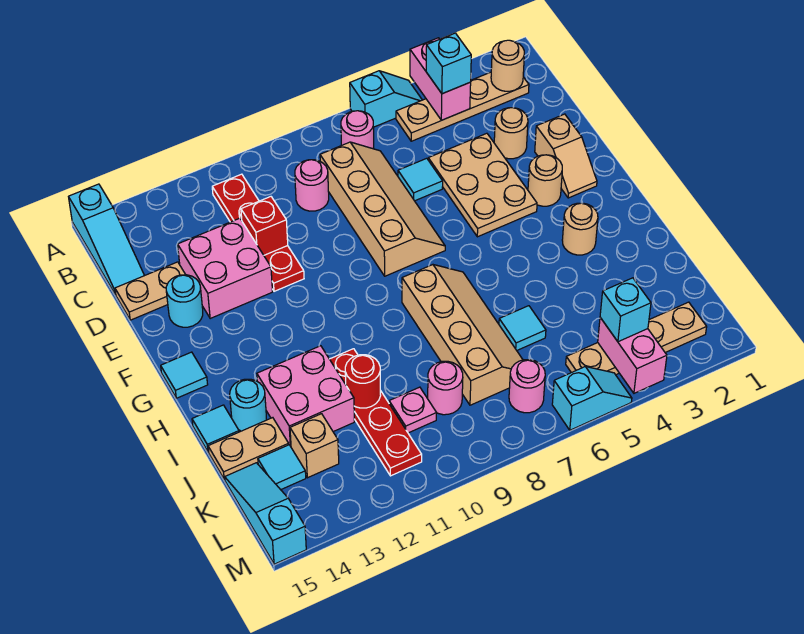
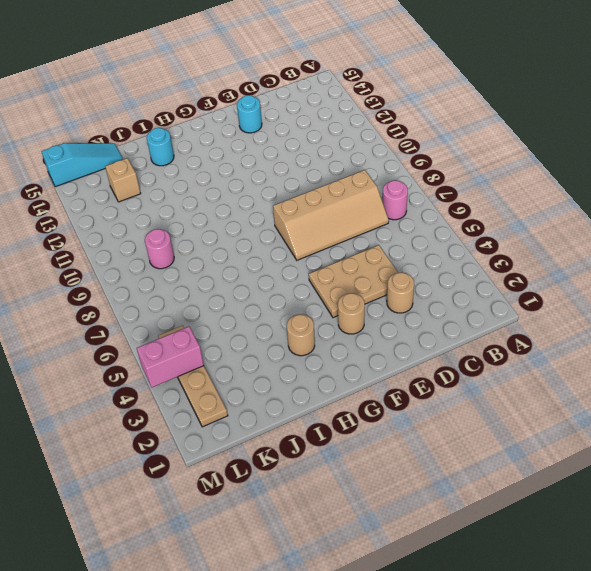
none -> cyan 1x2 slope [350,71,422,127]
none -> cyan 1x3 slope [69,184,144,295]
none -> tan 1x4 plate [396,72,529,141]
none -> red 1x4 plate [212,174,304,291]

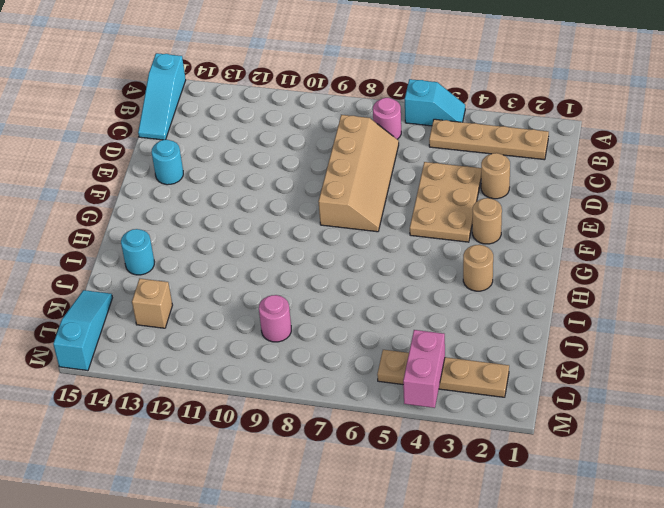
none -> red 1x4 plate [212,174,304,291]
none -> pink 1x1 round brick [295,160,329,211]
none -> cyan 1x1 tile [398,158,443,201]
none -> pink 2x2 brick [178,218,273,319]

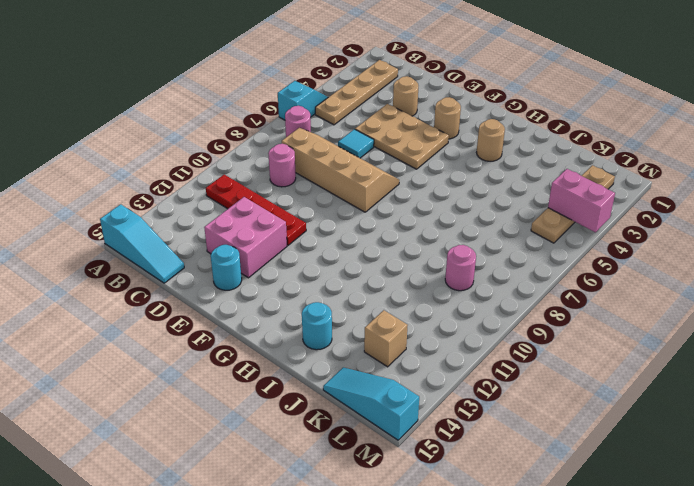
none -> tan 1x2 plate [115,262,186,320]
none -> tan 1x2 slope [535,114,597,198]
none -> cyan 1x1 tile [161,352,208,398]
none -> tan 2x4 slope [402,265,523,405]

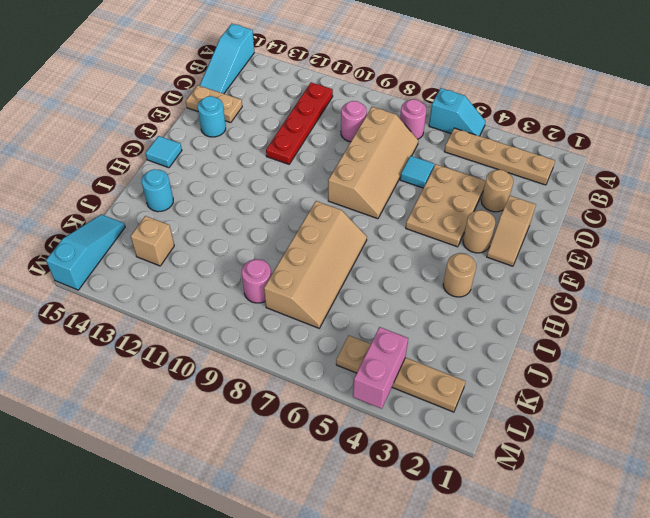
none -> pink 2x2 brick [178,218,273,319]
none -> red 1x4 plate [330,349,422,476]
none -> pink 2x2 brick [257,346,354,446]
none -> cyan 1x1 tile [192,405,239,452]

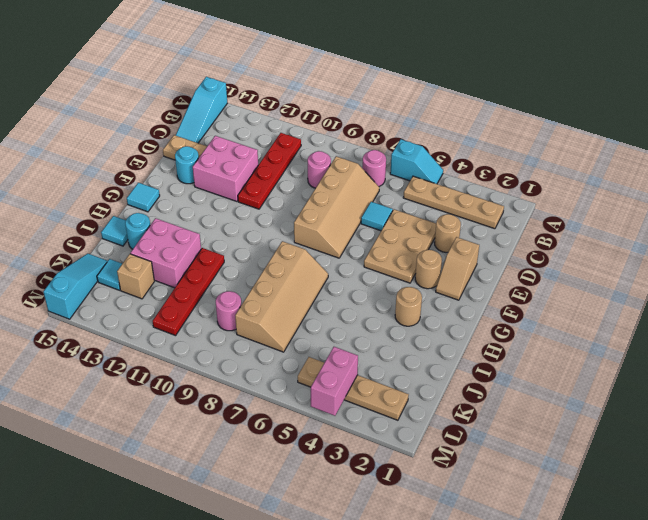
none -> cyan 1x1 tile [499,306,546,350]
none -> tan 1x2 plate [208,418,289,480]
none -> pink 1x1 plate [389,387,437,433]
none -> pink 1x1 round brick [509,360,545,413]

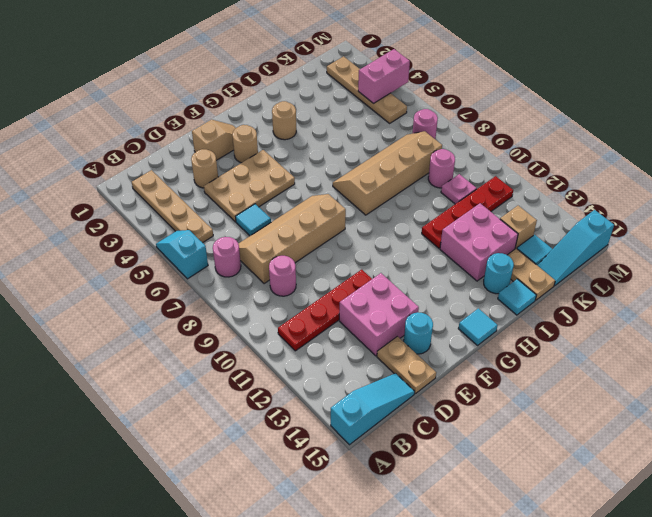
none -> cyan 1x1 tile [499,306,546,350]
none -> cyan 1x2 slope [552,367,632,430]
none -> pink 1x2 brick [410,38,471,120]
none -> tan 1x1 round brick [491,40,524,91]

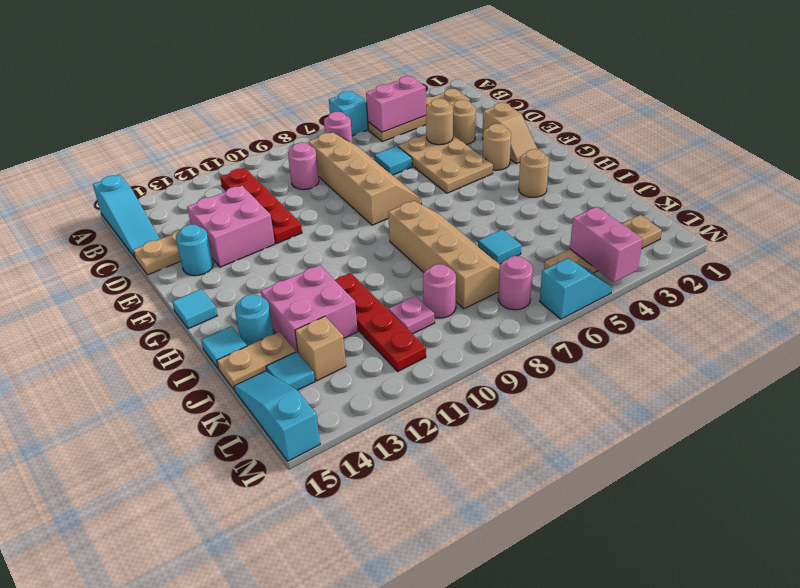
pink 1x2 brick [366,76,426,132] -> pink 1x2 brick turned to [410,38,471,120]
tan 1x1 round brick [426,99,453,145] -> tan 1x1 round brick moved to [491,40,524,91]
none -> red 1x1 brick [241,197,288,255]
none -> red 1x1 round brick [345,355,381,408]
none -> cyan 1x1 brick [426,33,471,94]
none -> cyan 1x1 brick [600,278,651,342]

